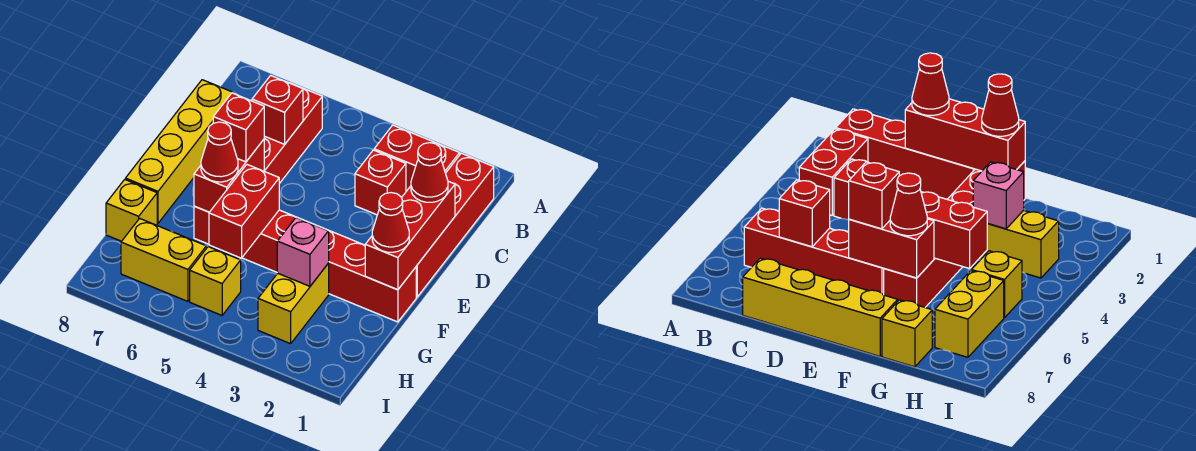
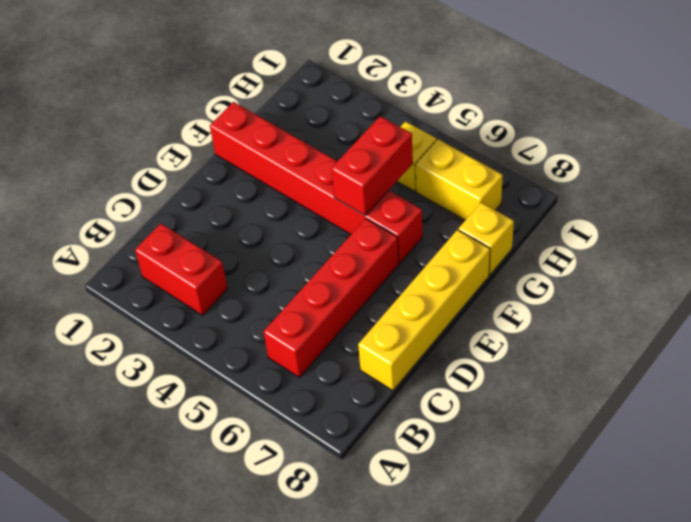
none -> red 1x4 brick [416,153,494,297]
none -> red 1x1 brick [355,150,406,215]
none -> yellow 1x2 brick [258,263,329,344]

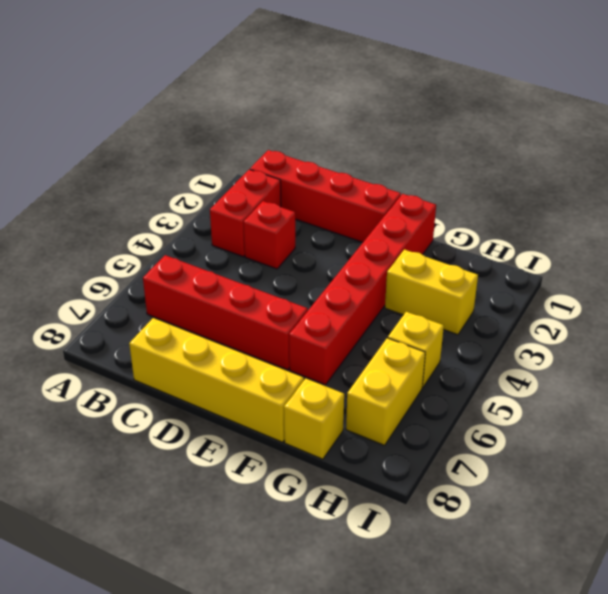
none -> red 1x1 brick [252,75,303,144]
none -> red 1x3 brick [365,181,455,290]
none -> red 1x2 brick [194,140,264,212]

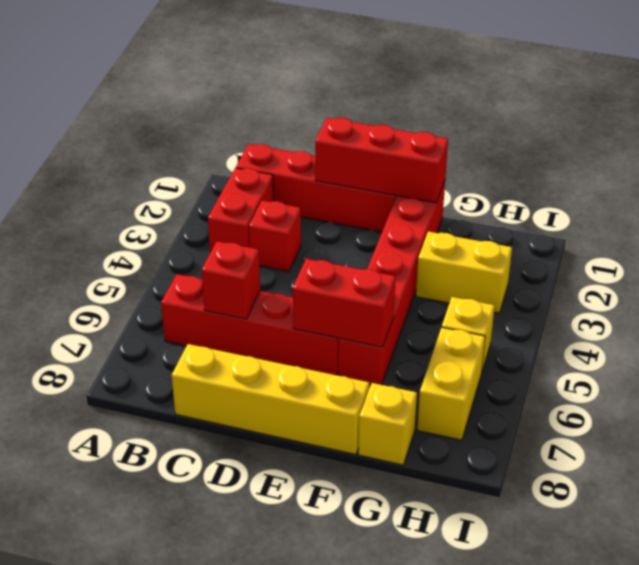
none -> red 1x2 brick [209,165,279,258]
none -> pink 1x1 brick [277,218,329,286]
none -> red 1x1 cone [411,143,448,202]

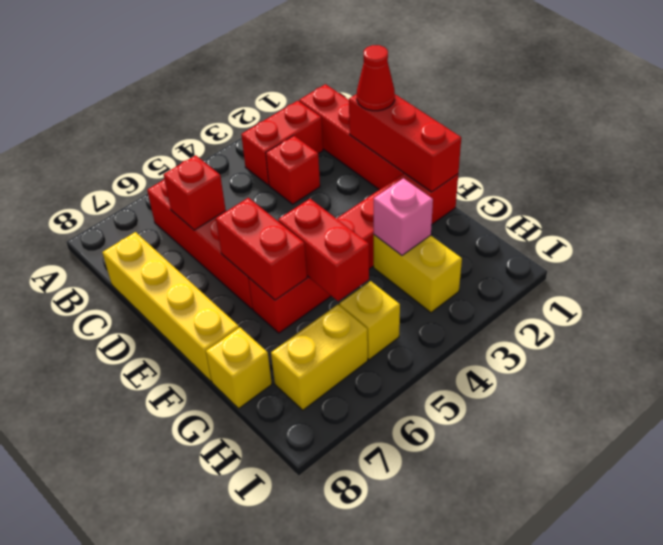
none -> red 1x1 brick [213,93,264,162]
none -> red 1x1 cone [372,193,409,252]
none -> red 1x1 cone [201,122,238,182]

